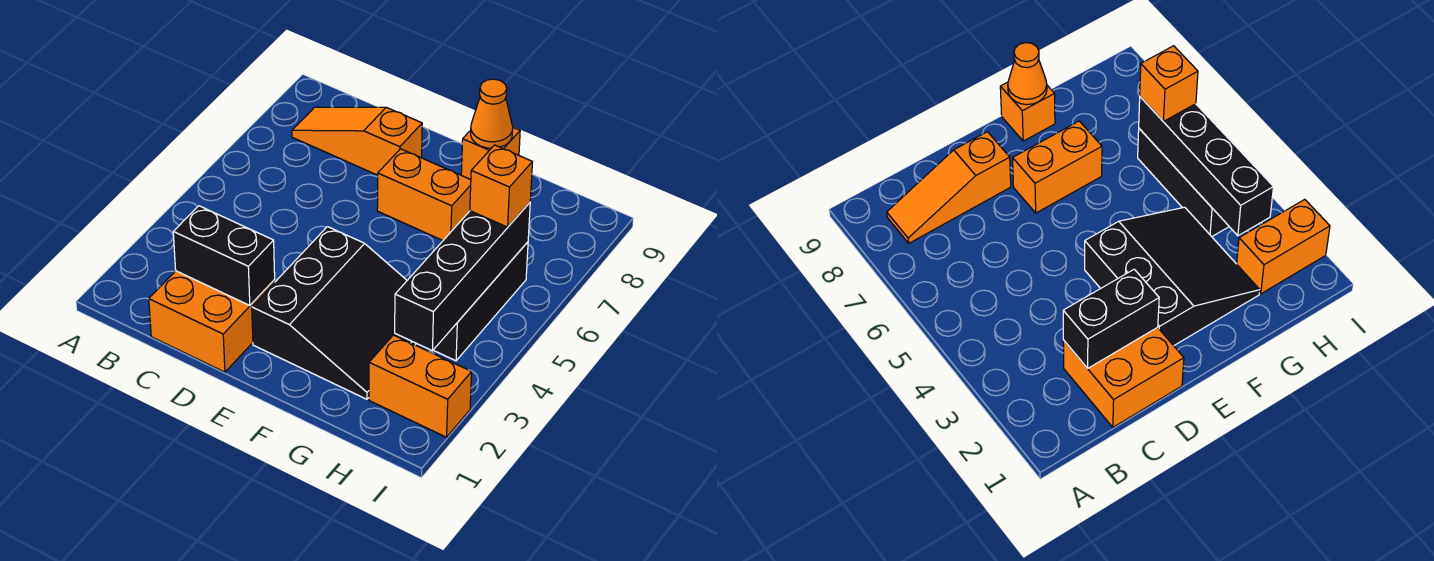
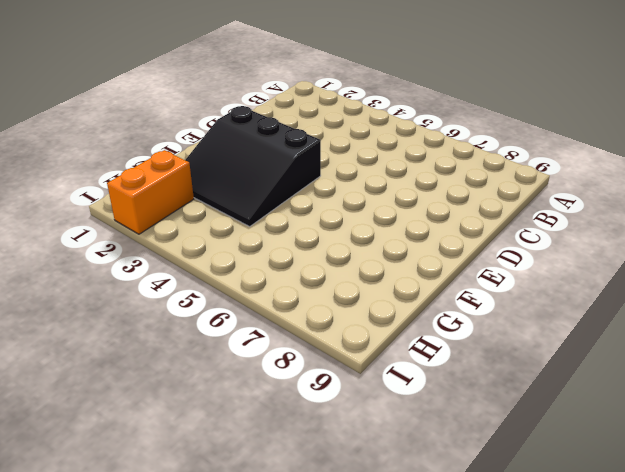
none -> orange 1x3 slope [292,107,422,175]
none -> orange 2x2 brick [149,271,275,372]

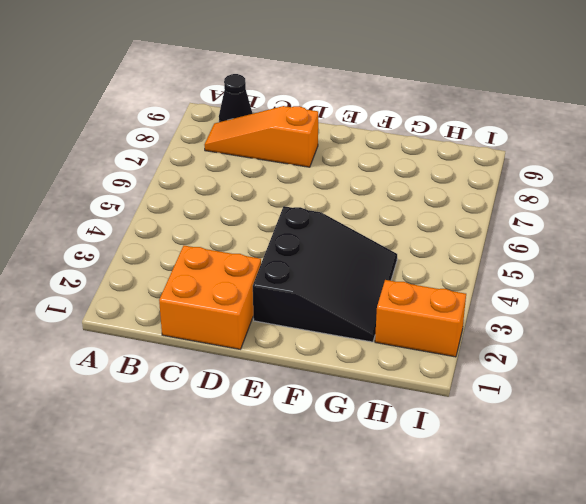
black 1x1 cone [219,74,253,122] -> none
none -> orange 1x2 brick [377,149,471,240]
none -> orange 1x1 brick [461,128,520,179]

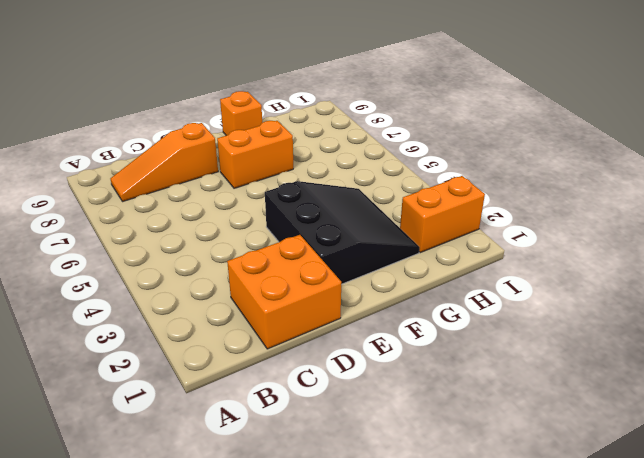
none -> black 1x3 brick [434,242,528,361]
none -> black 1x2 brick [173,206,275,305]

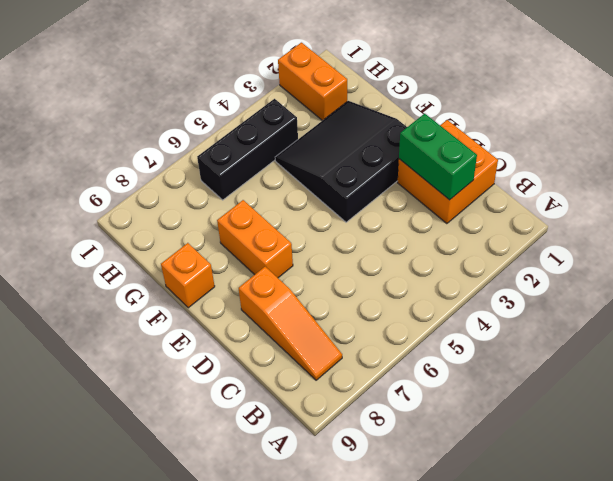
green 1x2 brick [399,114,477,200] -> black 1x2 brick [173,206,275,305]
none -> orange 1x1 cone [471,79,513,148]
none -> black 1x4 brick [395,203,530,351]

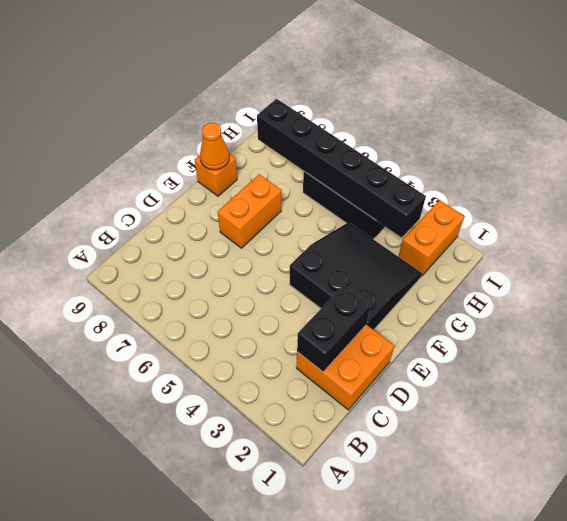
black 1x6 brick [257,99,426,238] -> black 1x4 brick [395,203,530,351]
none -> orange 1x3 slope [292,107,422,175]
none -> orange 1x1 brick [470,145,532,227]

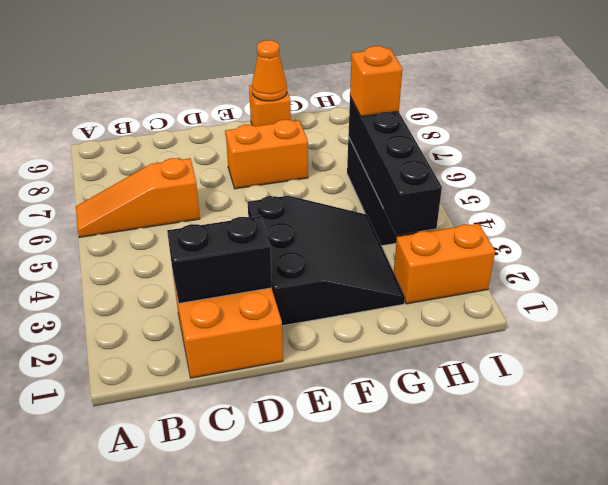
orange 1x3 slope [76,158,200,237] -> orange 1x3 slope moved to [292,107,422,175]

